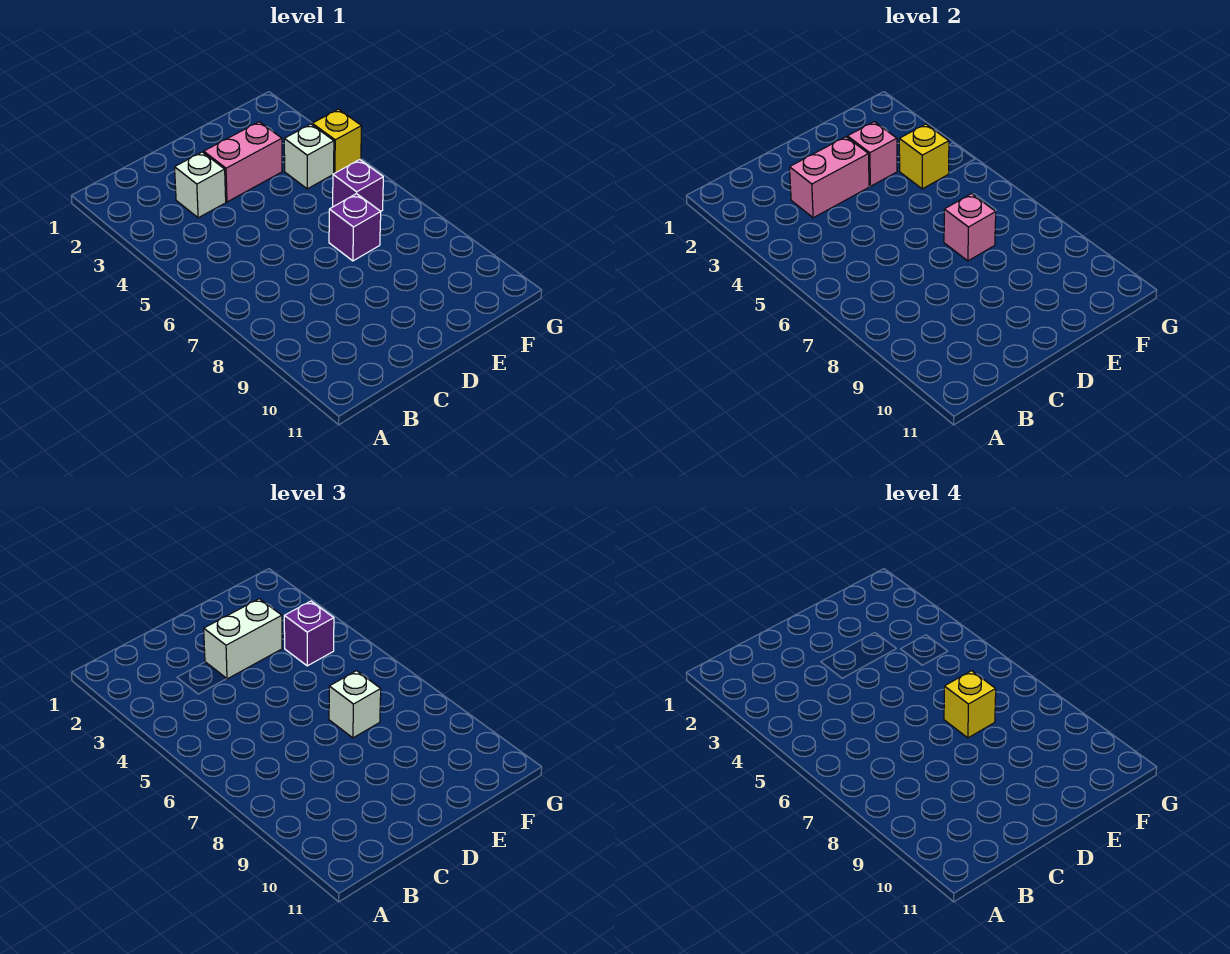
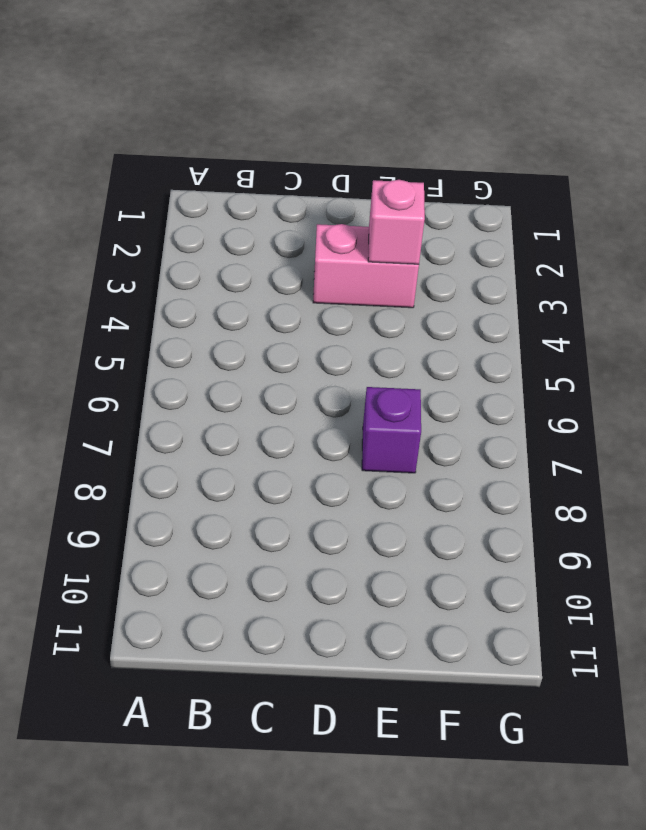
none -> white 1x1 brick [175,152,226,218]
none -> white 1x1 brick [284,124,334,189]
none -> purple 1x1 brick [333,160,383,211]

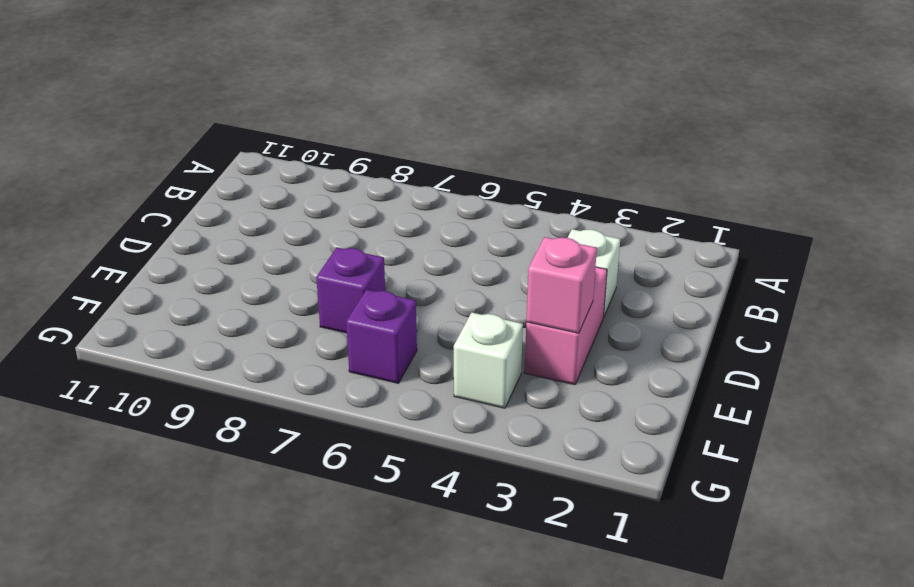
none -> yellow 1x1 brick [312,109,362,173]
none -> pink 1x2 brick [790,137,869,218]
none -> pink 1x1 brick [944,194,996,261]

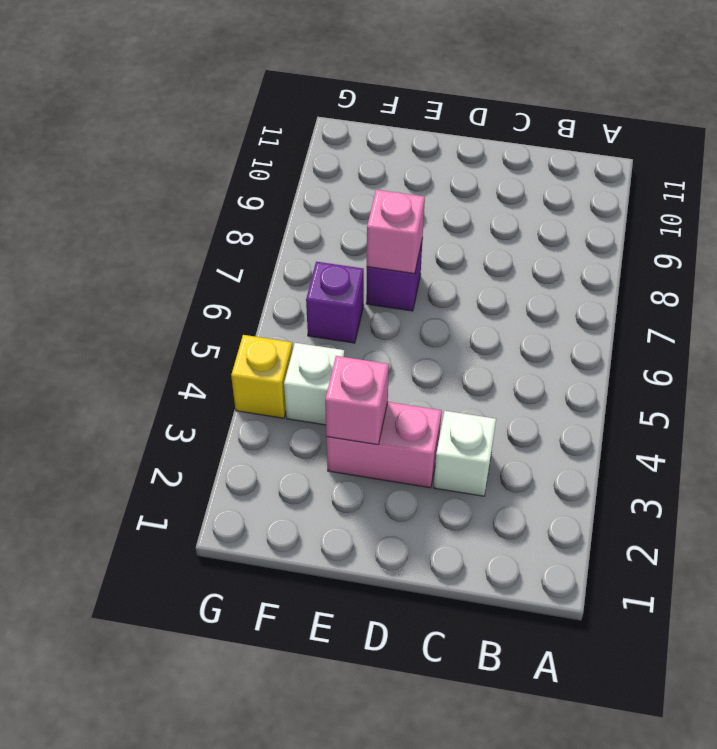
none -> pink 1x2 brick [790,137,869,218]
none -> yellow 1x1 brick [899,124,949,189]
none -> white 1x2 brick [204,599,282,679]

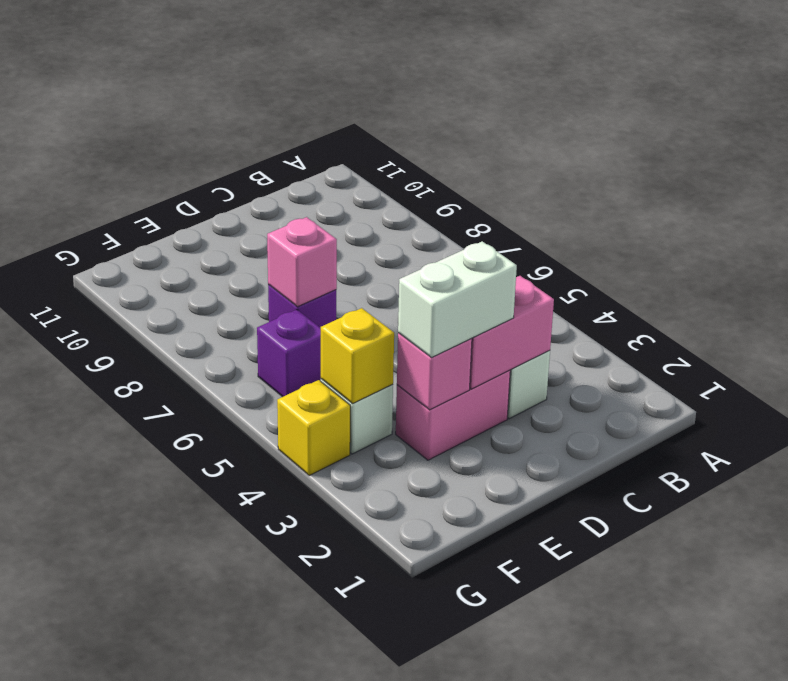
none -> white 1x1 brick [329,671,381,738]
none -> purple 1x1 brick [284,601,334,666]
none -> yellow 1x1 brick [944,671,996,738]

